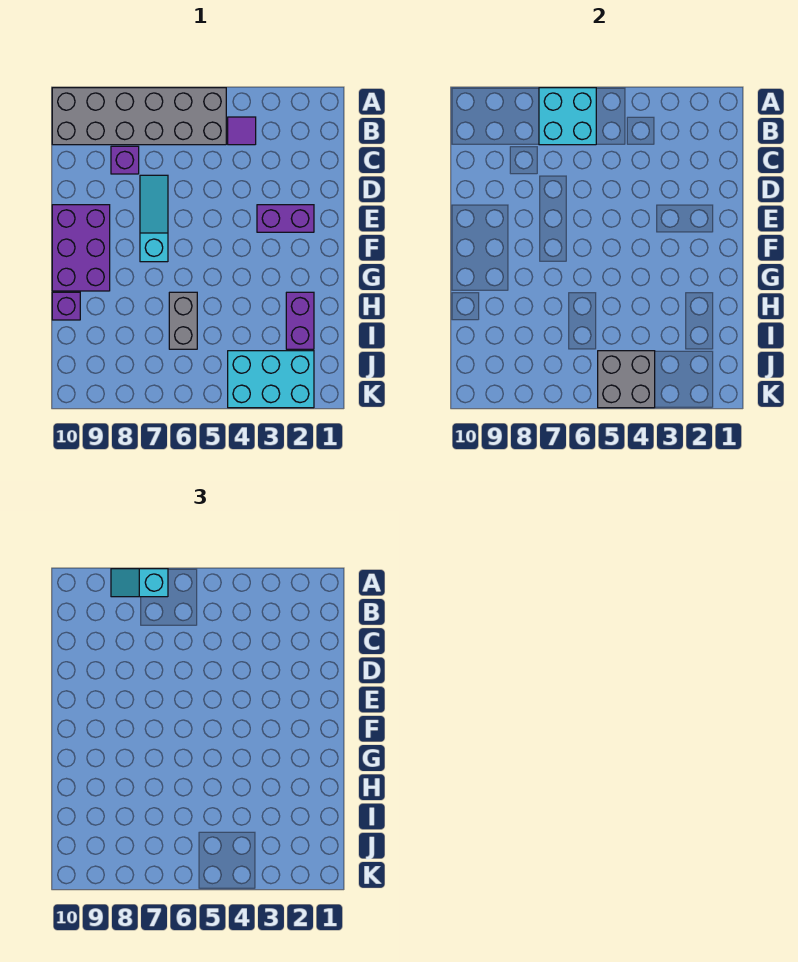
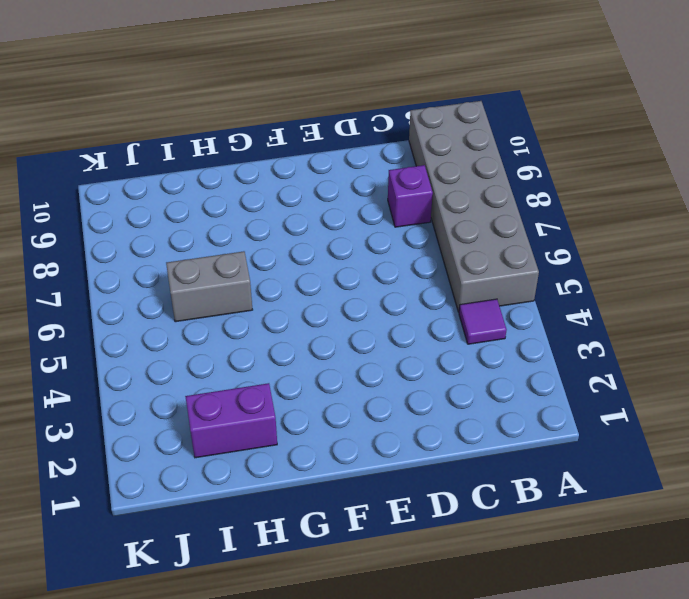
none -> cyan 1x3 slope [140,175,168,262]
none -> purple 1x2 brick [257,205,314,232]
none -> purple 2x3 brick [52,205,110,291]

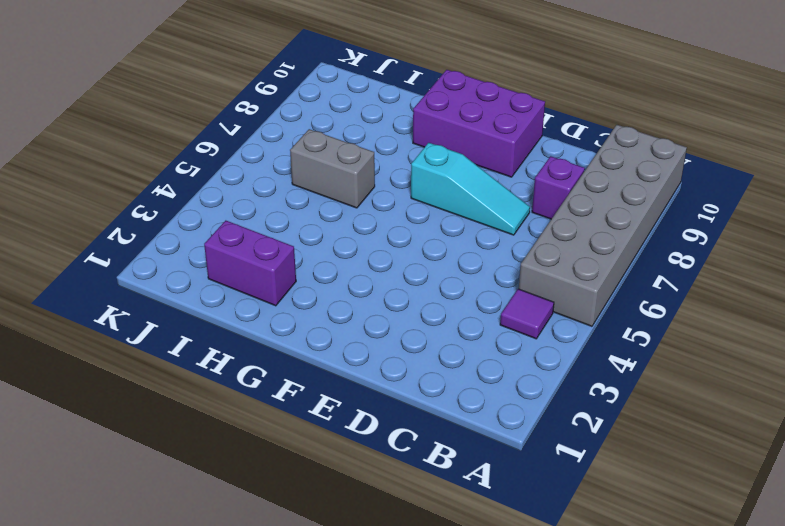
none -> purple 1x2 brick [257,205,314,232]
none -> purple 1x1 brick [52,292,80,320]
none -> cyan 2x3 brick [228,351,314,408]

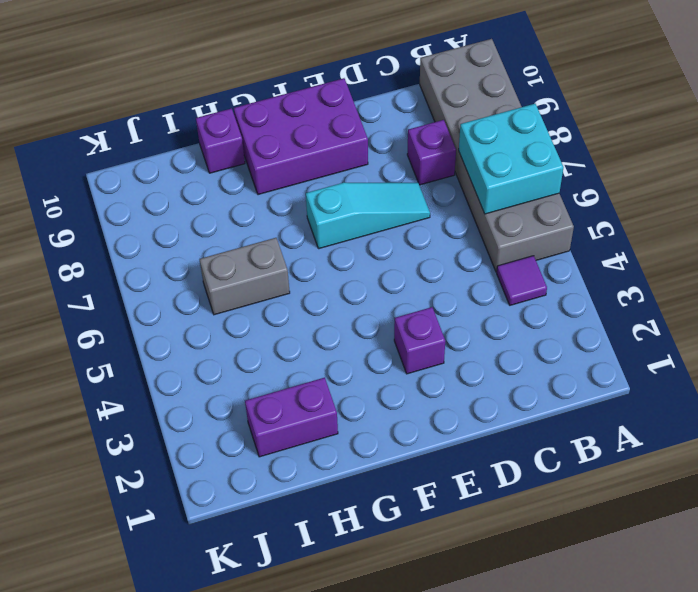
purple 1x1 brick [394,307,445,374] -> purple 1x2 brick [257,205,314,232]
none -> cyan 2x3 brick [228,351,314,408]
none -> grey 2x2 brick [598,351,655,408]
none -> cyan 1x2 slope [111,569,168,597]

